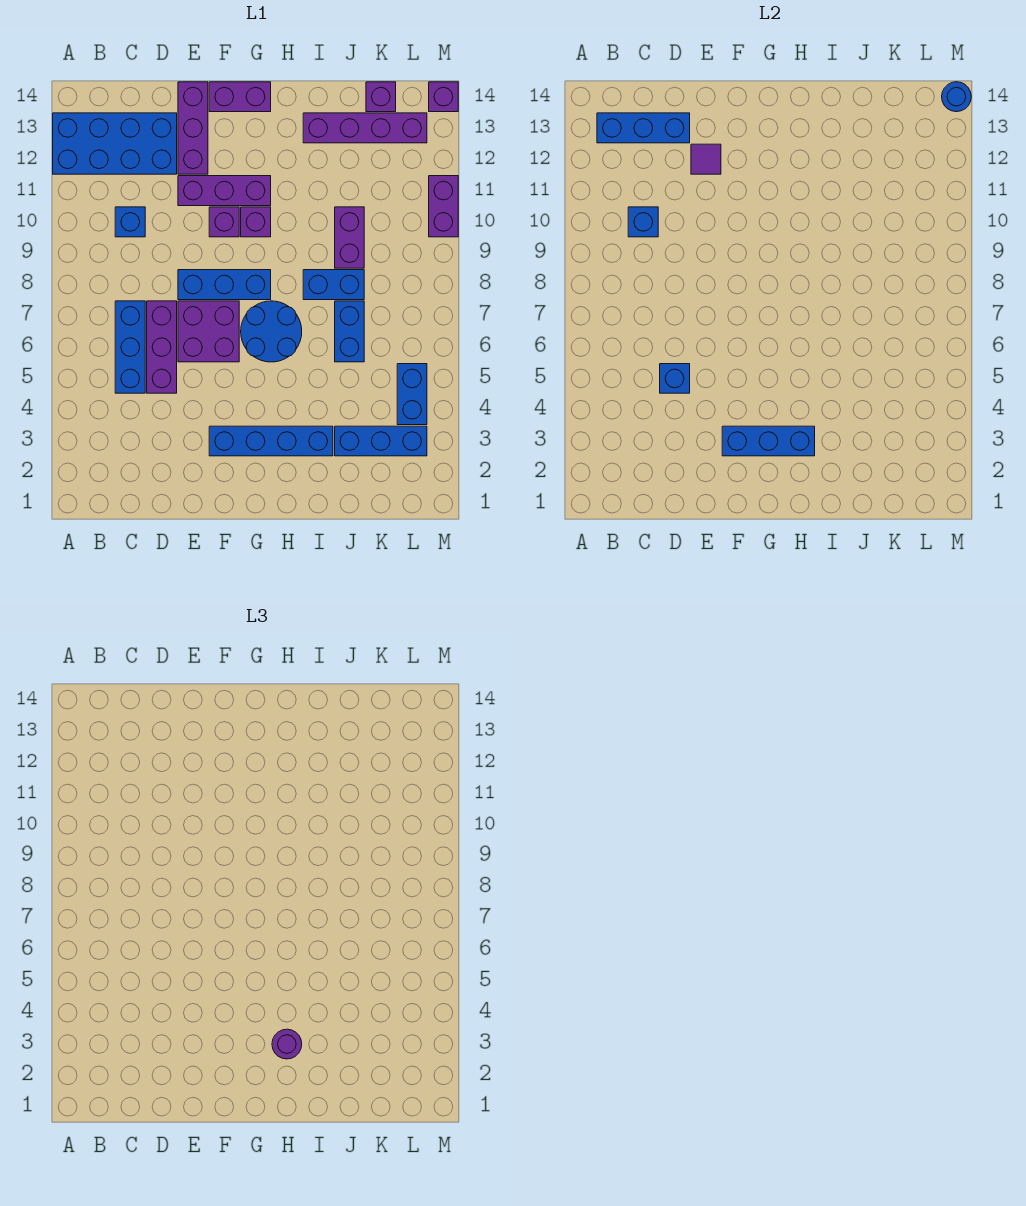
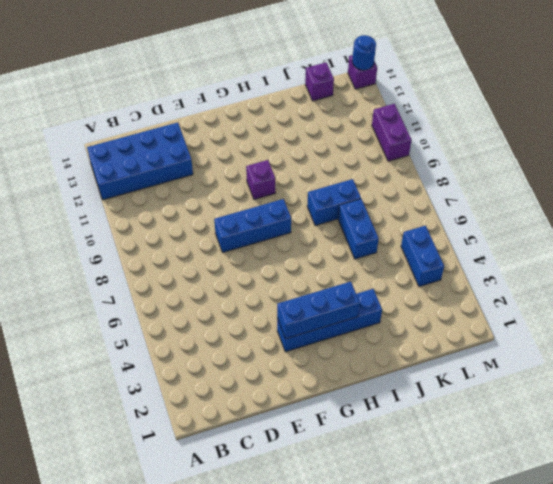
none -> blue 1x3 brick [115,301,145,393]
none -> blue 1x1 brick [115,207,145,237]
none -> purple 1x3 brick [147,301,177,393]

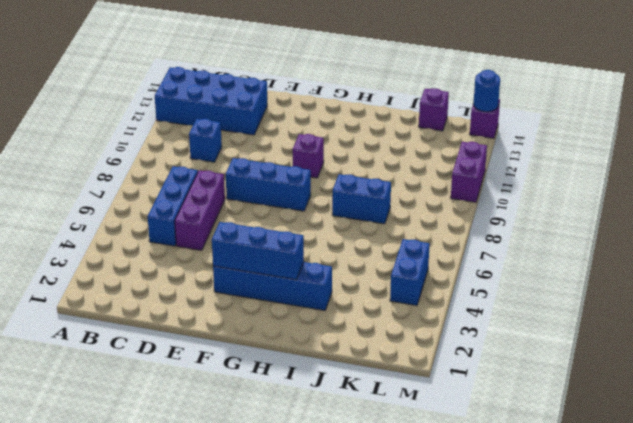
none -> purple 2x2 brick [178,301,239,362]
none -> purple 1x3 brick [178,176,271,206]
none -> purple 1x3 brick [178,82,208,174]

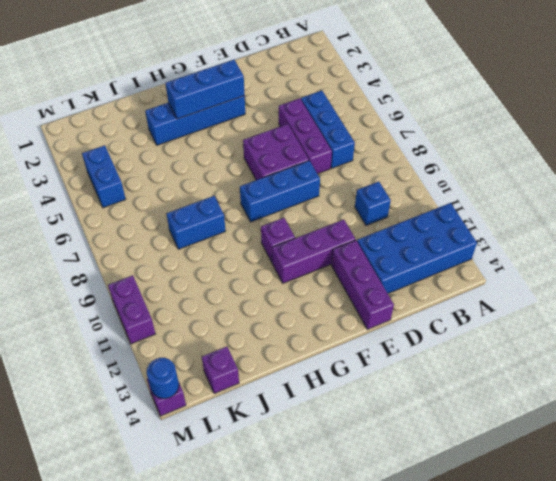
none -> purple 1x1 brick [209,207,239,237]
none -> purple 1x2 brick [209,82,271,112]
none -> blue 2x2 round brick [241,301,302,362]

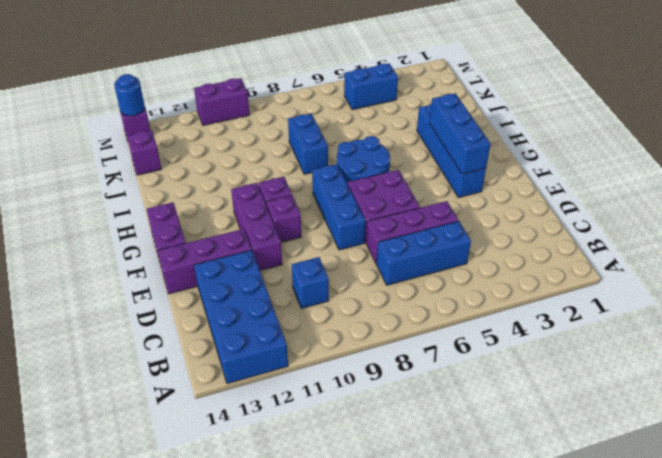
none -> purple 1x4 brick [303,113,427,143]
none -> blue 1x3 brick [335,426,427,456]
none -> blue 1x2 brick [335,301,364,362]

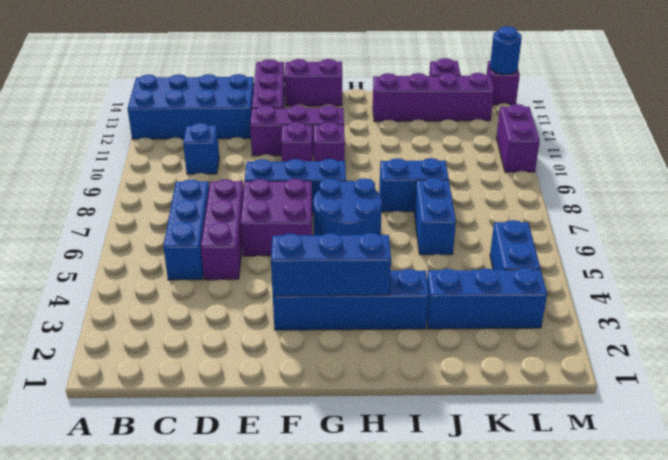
none -> purple 1x2 brick [335,207,364,268]
none -> blue 1x3 brick [597,113,690,143]
none -> blue 1x1 brick [628,207,658,237]

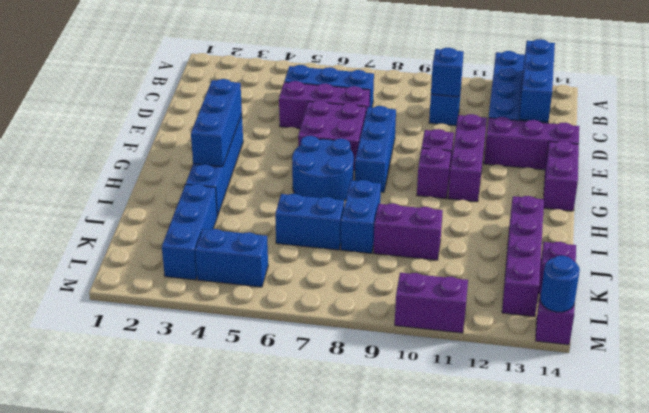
none -> blue 1x1 brick [660,364,690,393]
none -> purple 1x1 tile [691,144,721,174]
none -> purple 1x1 round brick [272,1029,302,1059]

